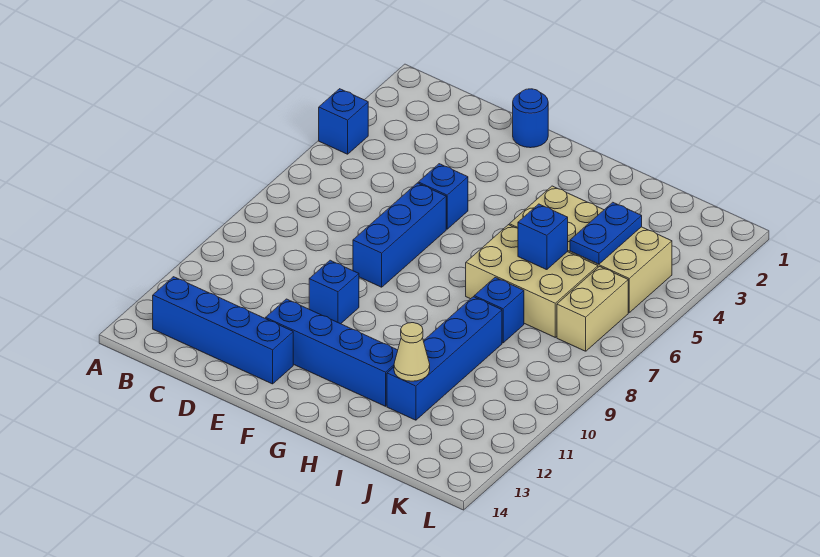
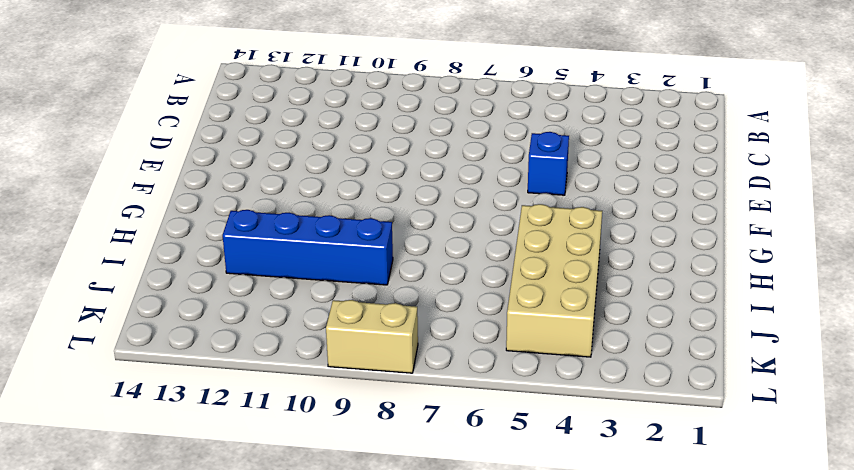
tan 1x2 brick [326,300,418,373] -> tan 1x2 brick moved to [557,267,628,351]
none -> blue 1x1 brick [319,89,368,154]
none -> blue 1x4 brick [153,277,293,384]
none -> blue 1x1 round brick [513,89,548,148]

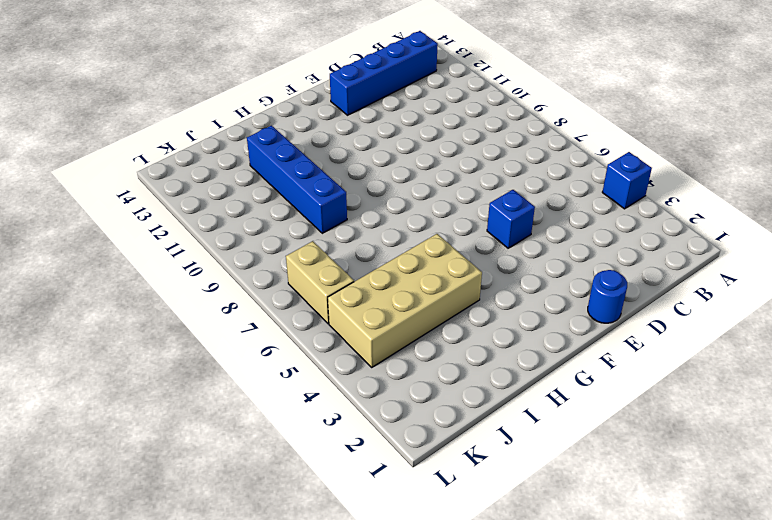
none -> blue 1x3 brick [353,183,446,287]
none -> blue 1x1 brick [309,260,359,324]
none -> blue 1x4 brick [266,299,398,406]

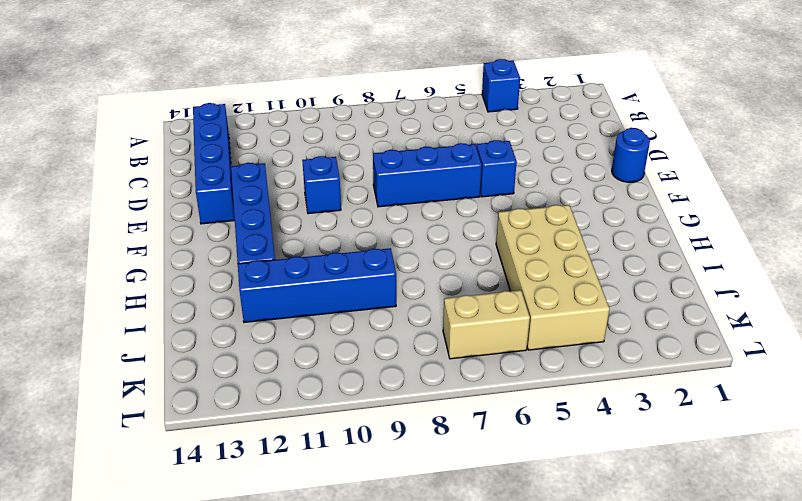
none -> tan 2x3 brick [466,225,598,337]
none -> blue 1x1 brick [474,277,524,343]
none -> blue 1x1 brick [518,204,568,270]

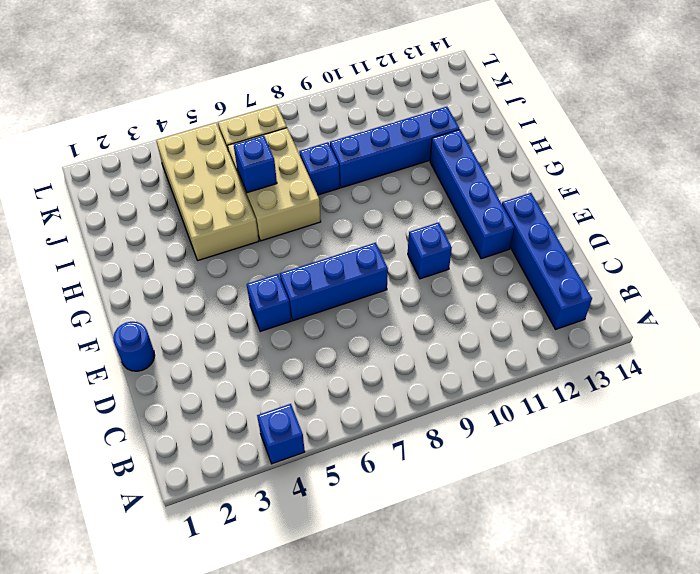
none -> tan 1x1 cone [394,323,430,381]
none -> blue 1x2 plate [570,202,642,264]

